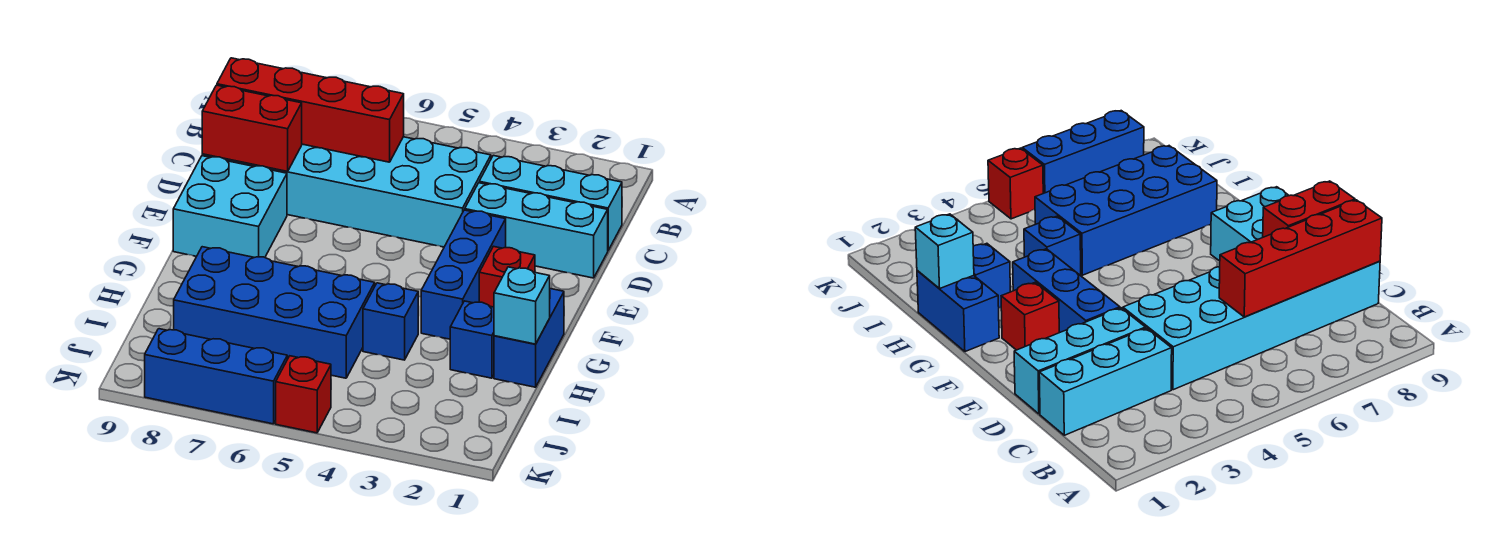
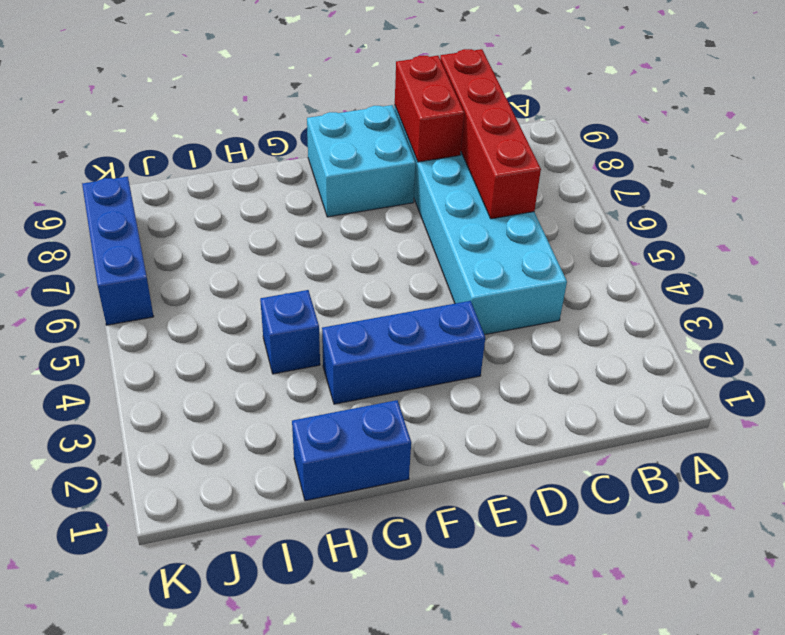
none -> cyan 1x3 brick [479,155,622,250]
none -> cyan 1x3 brick [465,183,608,278]
none -> red 1x1 brick [479,246,535,307]

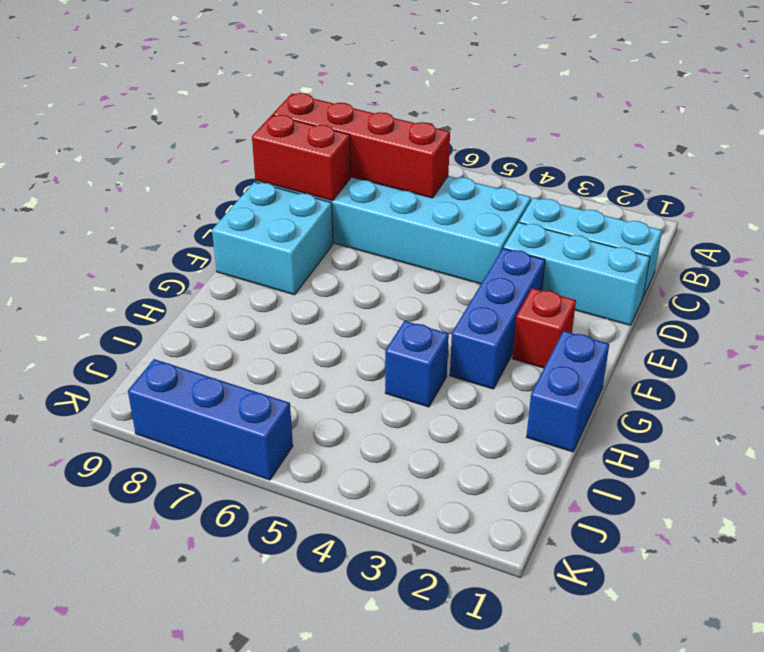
none -> blue 1x1 brick [450,301,494,378]
none -> blue 2x4 brick [174,247,375,378]
none -> red 1x1 brick [276,356,331,433]

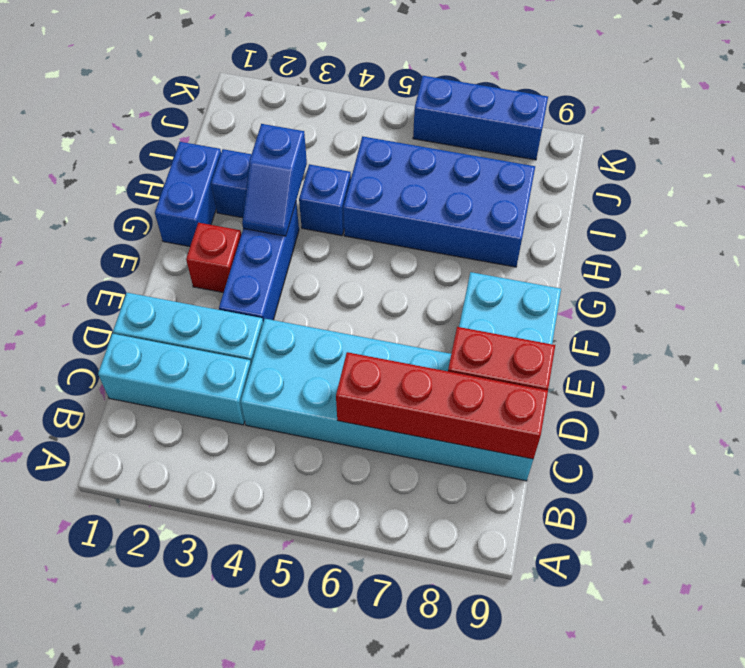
blue 1x2 slope [242,124,307,236] -> none
none -> red 1x1 brick [276,356,331,433]
none -> cyan 1x1 brick [494,267,550,344]

